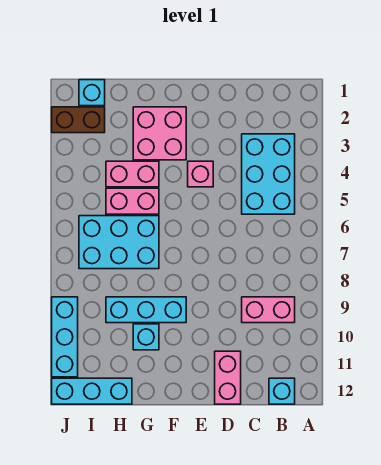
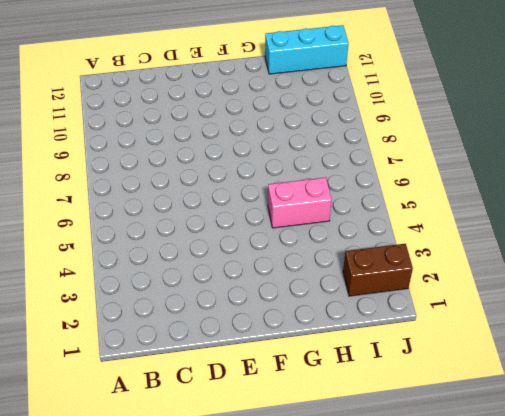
none -> cyan 2x3 brick [242,134,295,214]
none -> pink 1x2 brick [242,297,295,323]
none -> cyan 1x1 brick [269,378,295,404]

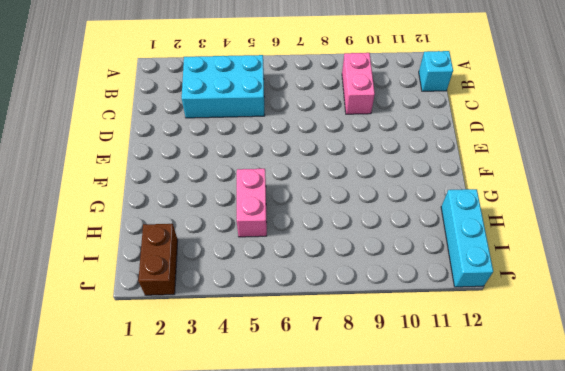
none -> pink 1x2 brick [215,351,241,404]
none -> pink 1x1 brick [188,161,213,187]
none -> pink 2x2 brick [133,107,186,160]

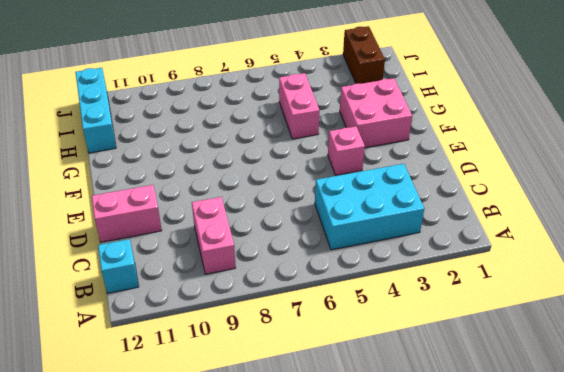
none -> cyan 1x3 brick [106,297,186,323]
none -> pink 1x2 brick [106,161,159,187]
none -> cyan 2x3 brick [79,216,159,269]

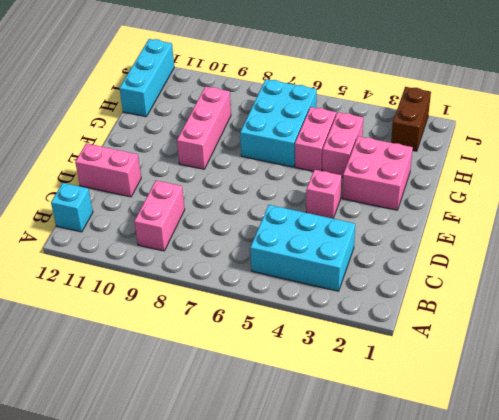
pink 1x3 brick [177,86,231,169] -> cyan 1x3 brick [106,297,186,323]
none -> cyan 1x1 brick [133,324,159,350]
none -> cyan 1x1 brick [79,80,105,106]
none -> cyan 1x3 brick [52,297,78,377]

